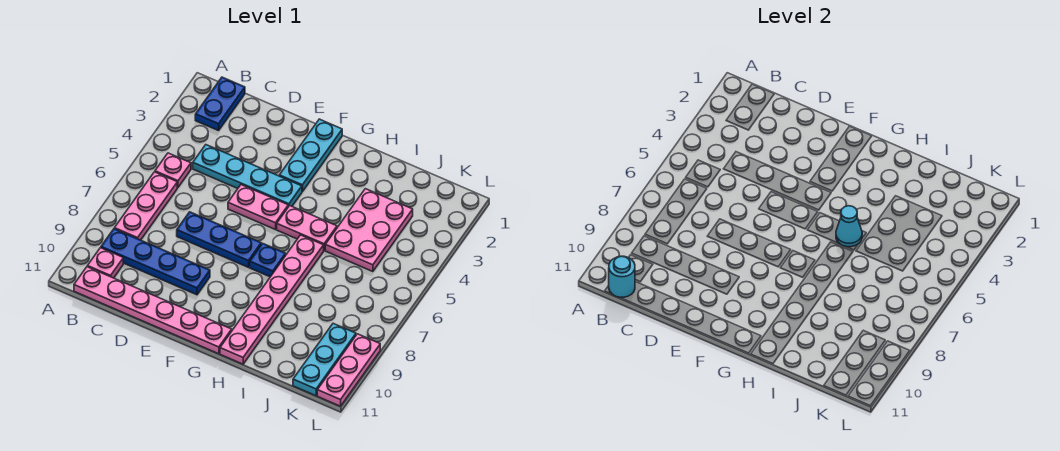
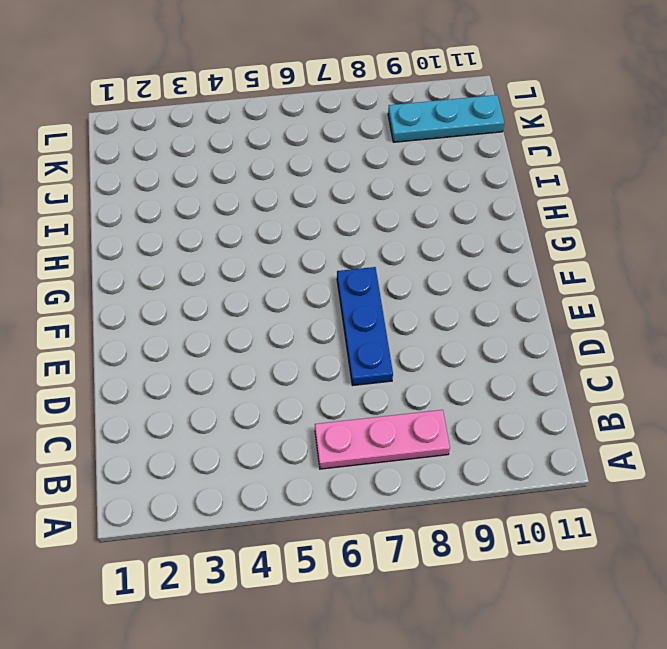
none -> blue 1x2 plate [195,77,245,131]
none -> pink 1x1 plate [155,153,191,187]
none -> blue 1x4 plate [101,229,210,295]

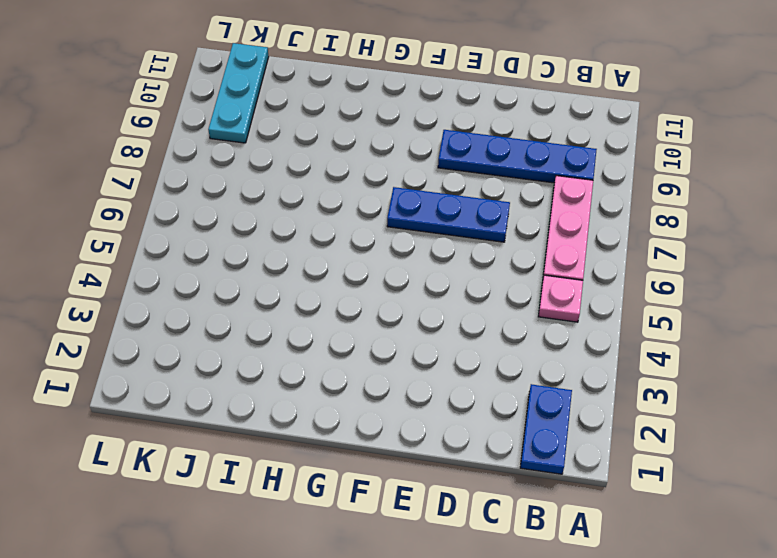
none -> pink 1x1 plate [87,248,123,278]
none -> pink 1x6 plate [74,267,232,354]
none -> cyan 1x4 plate [193,145,302,207]

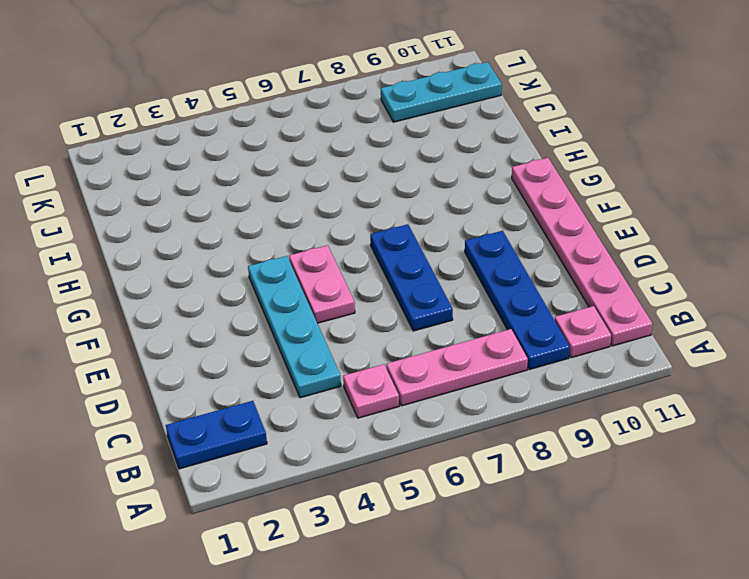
none -> cyan 1x3 plate [279,119,342,192]
none -> pink 1x2 plate [277,206,337,250]
none -> blue 1x1 plate [250,243,286,277]

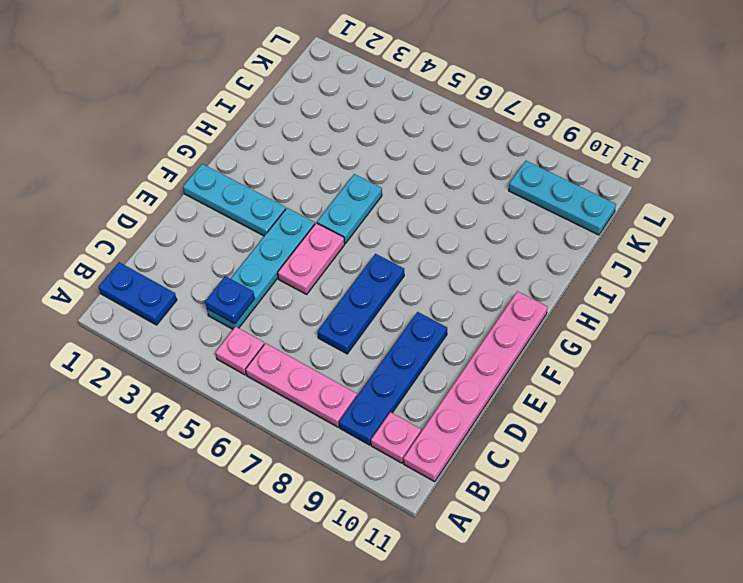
blue 1x1 plate [205,276,255,324] -> blue 1x1 plate moved to [250,243,286,277]
cyan 1x2 plate [317,174,382,243] -> pink 1x2 plate [277,206,337,250]
none -> pink 1x6 plate [220,235,324,364]
none -> pink 2x3 plate [325,189,413,272]
none -> pink 1x3 plate [317,334,380,406]

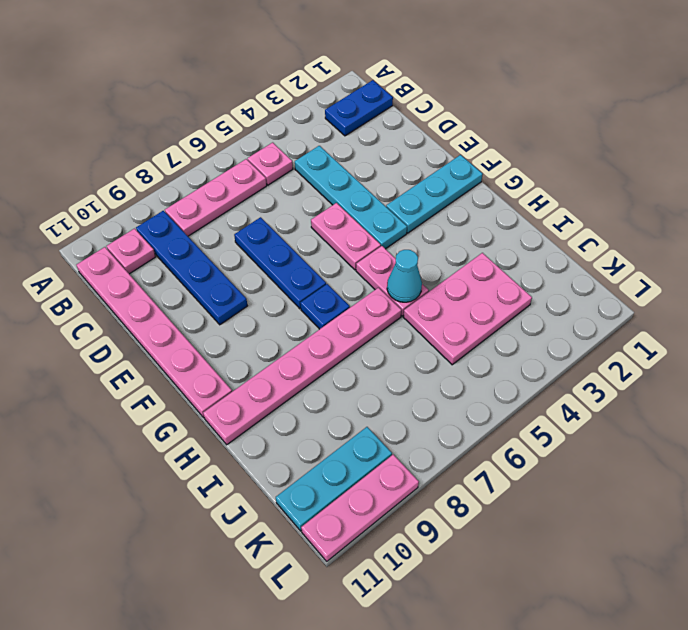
none -> cyan 1x1 round brick [609,256,635,297]

